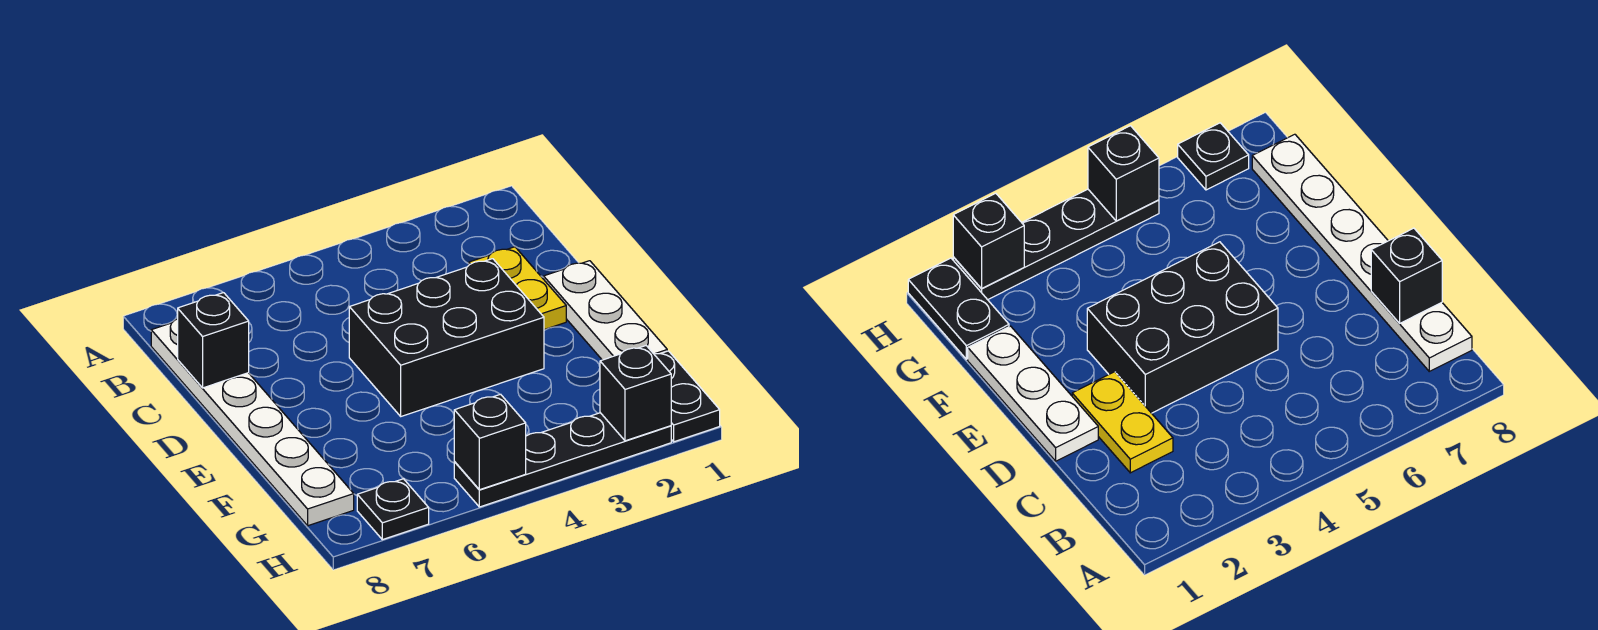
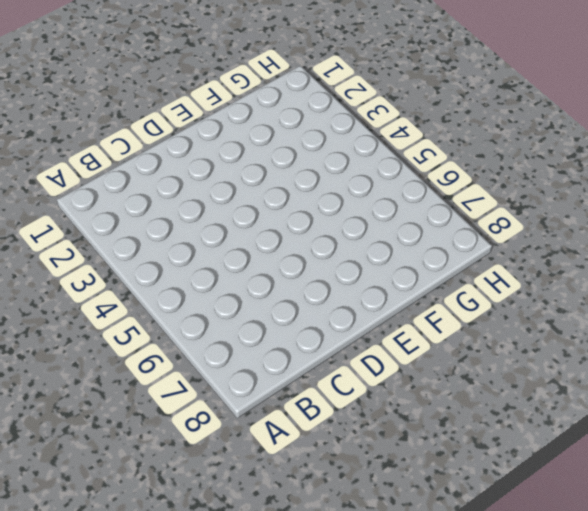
none -> white 1x6 plate [151,319,354,526]
none -> yellow 1x2 plate [469,247,566,330]

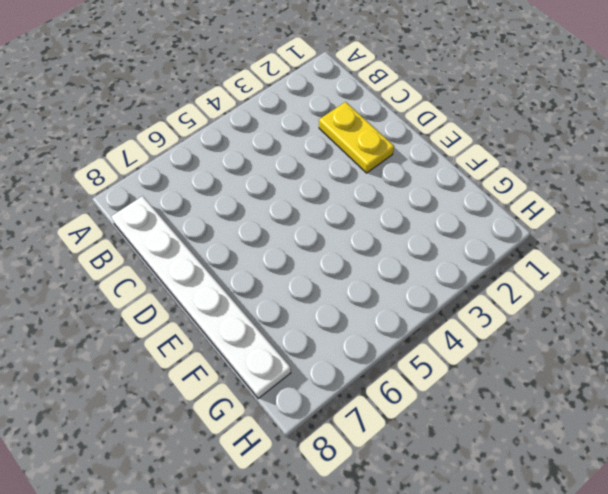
none -> white 1x3 plate [544,261,667,360]
none -> black 2x3 brick [349,259,544,416]

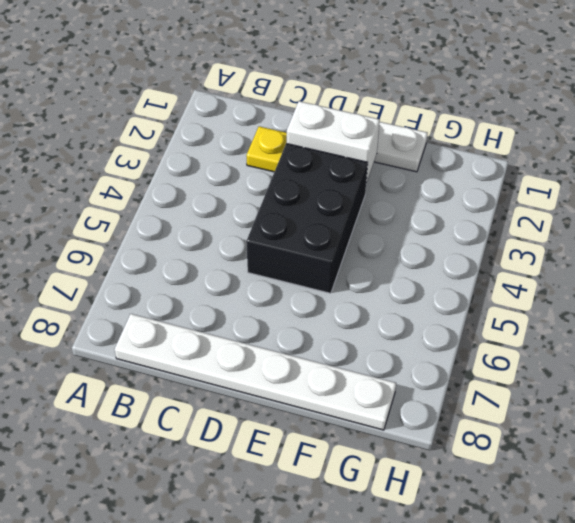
white 1x2 brick [287,101,380,182] -> none
none -> black 1x2 plate [654,351,720,442]
none -> black 1x4 plate [454,413,671,507]

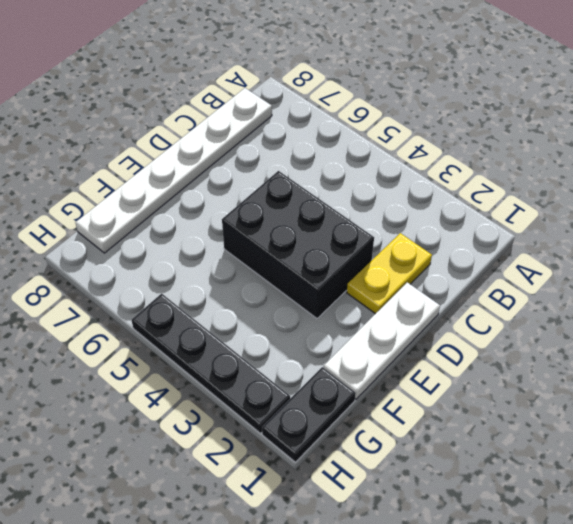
none -> black 1x1 plate [357,479,429,540]
none -> black 1x1 brick [178,293,249,388]

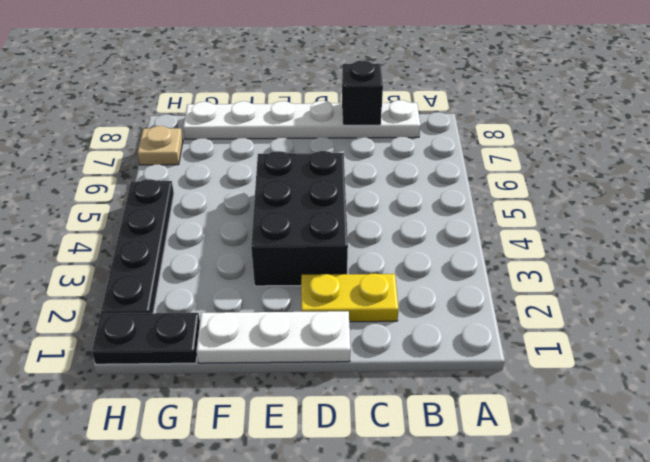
tan 1x1 plate [138,126,183,165] -> black 1x1 plate [357,479,429,540]
none -> black 1x1 brick [600,346,671,441]
none -> black 1x1 brick [454,394,526,490]

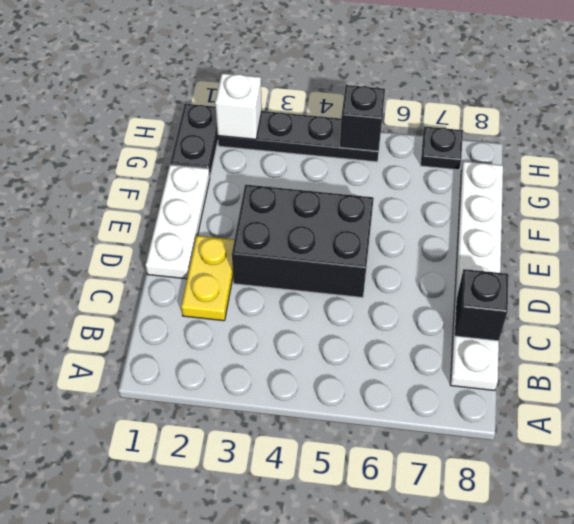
white 1x1 brick [215,73,262,139] -> black 1x1 brick [600,346,671,441]

